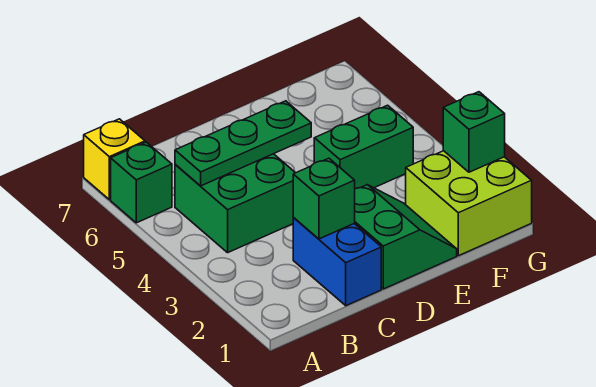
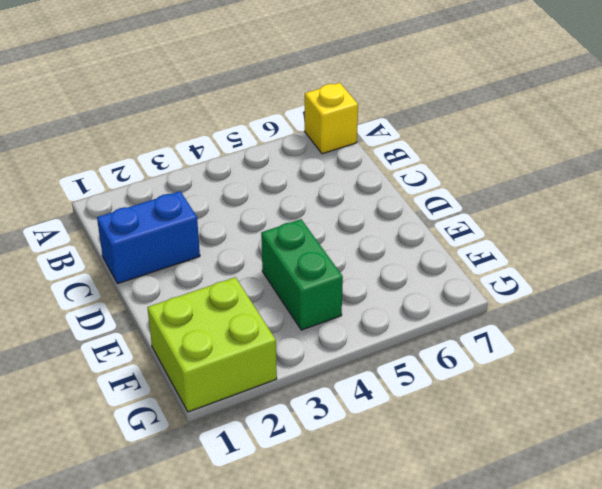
none -> green 1x1 brick [111,142,172,223]
none -> green 2x2 brick [175,154,295,253]

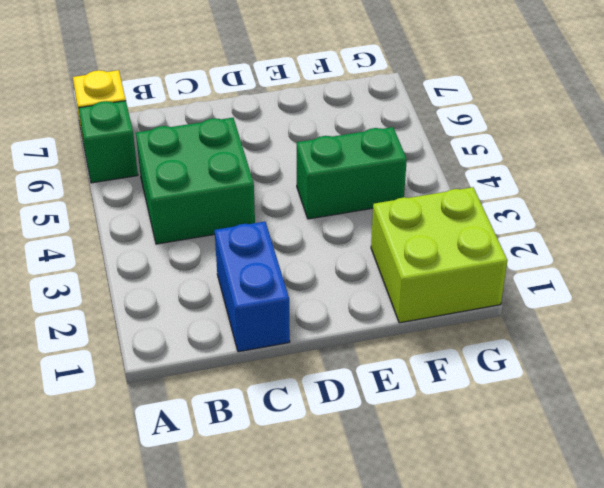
none -> green 2x2 slope [354,185,457,289]
none -> green 1x3 plate [175,101,311,186]

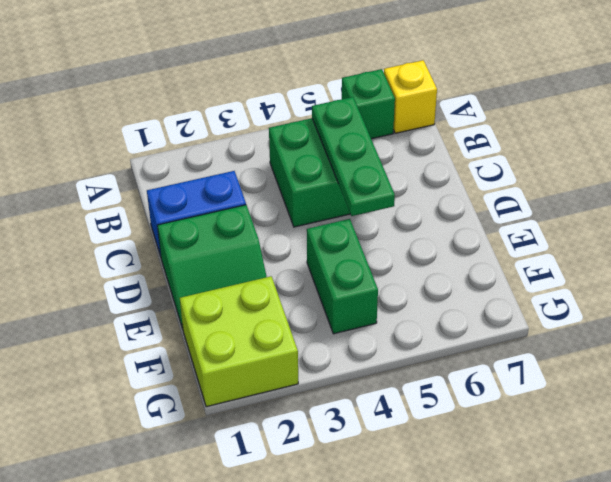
none -> green 1x1 brick [293,158,355,239]
none -> green 1x1 brick [443,92,505,172]

